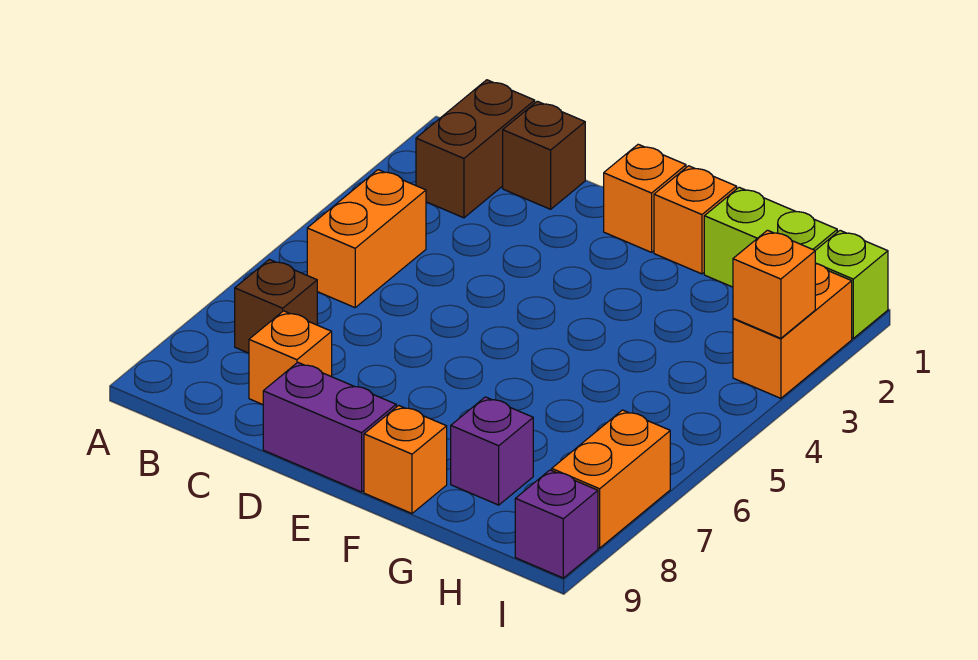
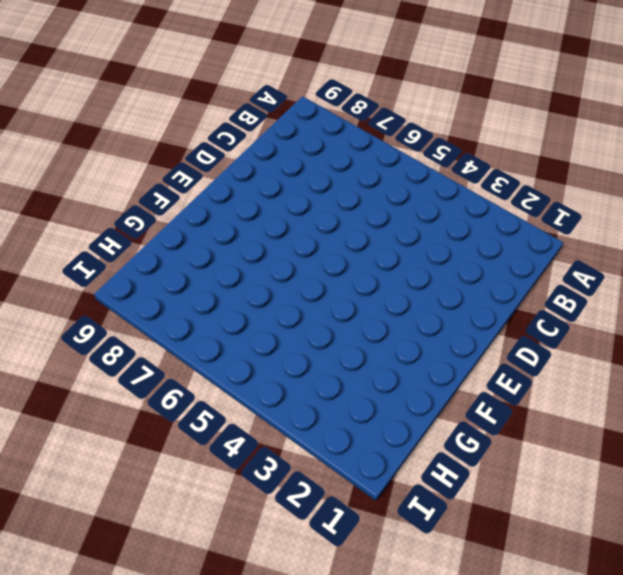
none -> brown 1x2 brick [416,80,535,218]
none -> orange 1x2 brick [307,170,426,308]
none -> brown 1x1 brick [235,259,317,353]

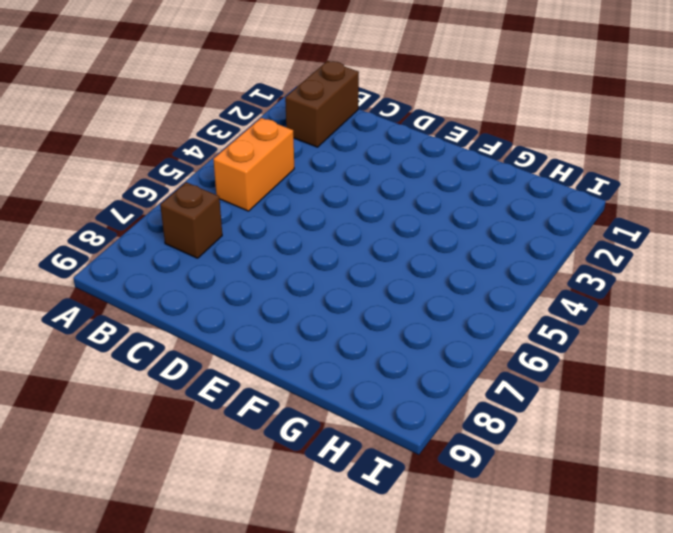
none -> brown 1x1 brick [503,101,585,209]
none -> orange 1x1 brick [249,311,332,404]
none -> purple 1x2 brick [263,362,396,492]

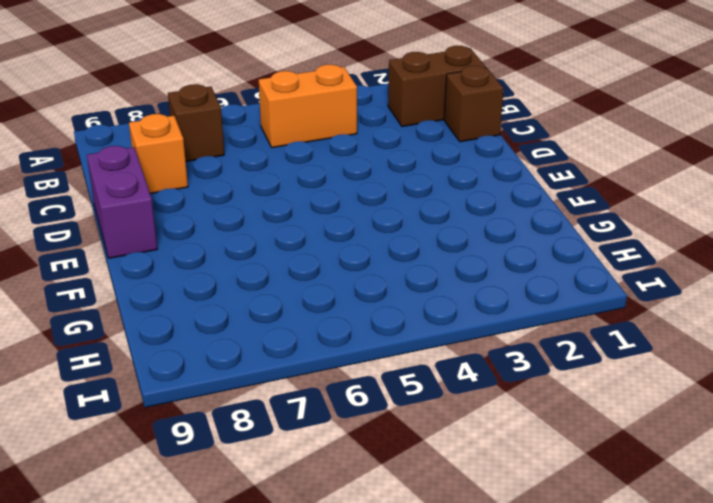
none -> orange 1x1 brick [604,144,686,252]
none -> orange 1x1 brick [654,166,737,274]
none -> orange 1x1 brick [364,405,447,513]

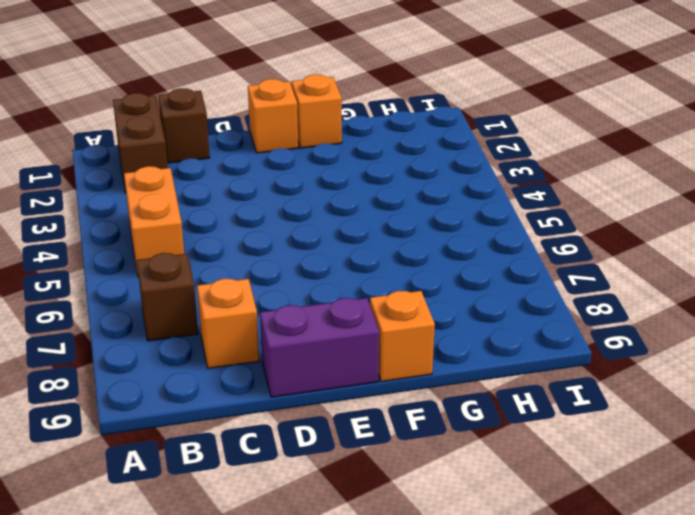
none -> lime 1x2 brick [704,187,837,287]
none -> purple 1x1 brick [451,397,533,505]
none -> lime 1x1 brick [815,231,888,338]

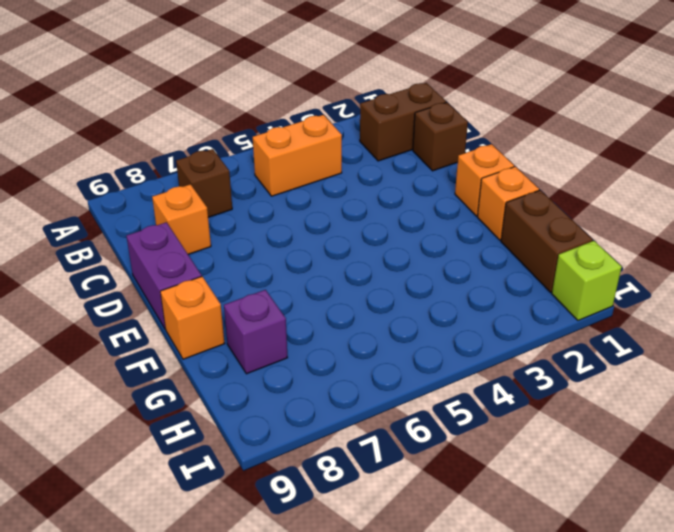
brown 1x2 brick [501,190,593,292] -> lime 1x2 brick [704,187,837,287]
none -> orange 1x2 brick [733,264,852,398]
none -> orange 1x2 brick [552,410,670,548]
none -> purple 1x1 brick [515,470,598,578]

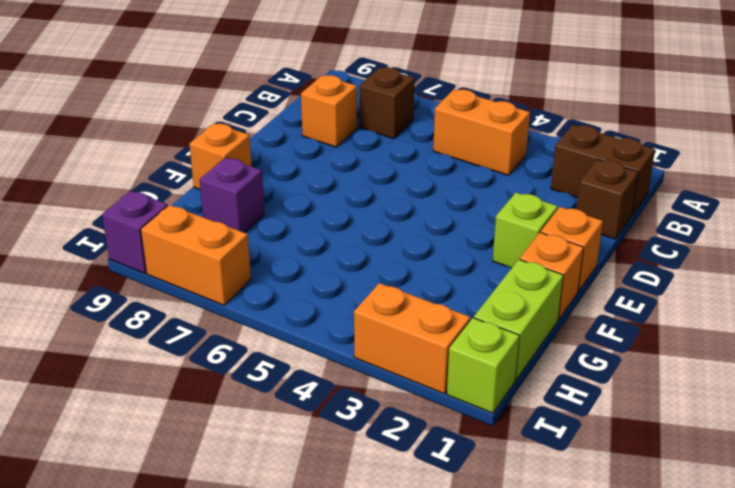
lime 1x1 brick [493,193,558,268] -> none
none -> purple 1x2 brick [263,362,396,492]
none -> orange 1x1 brick [733,230,815,338]

